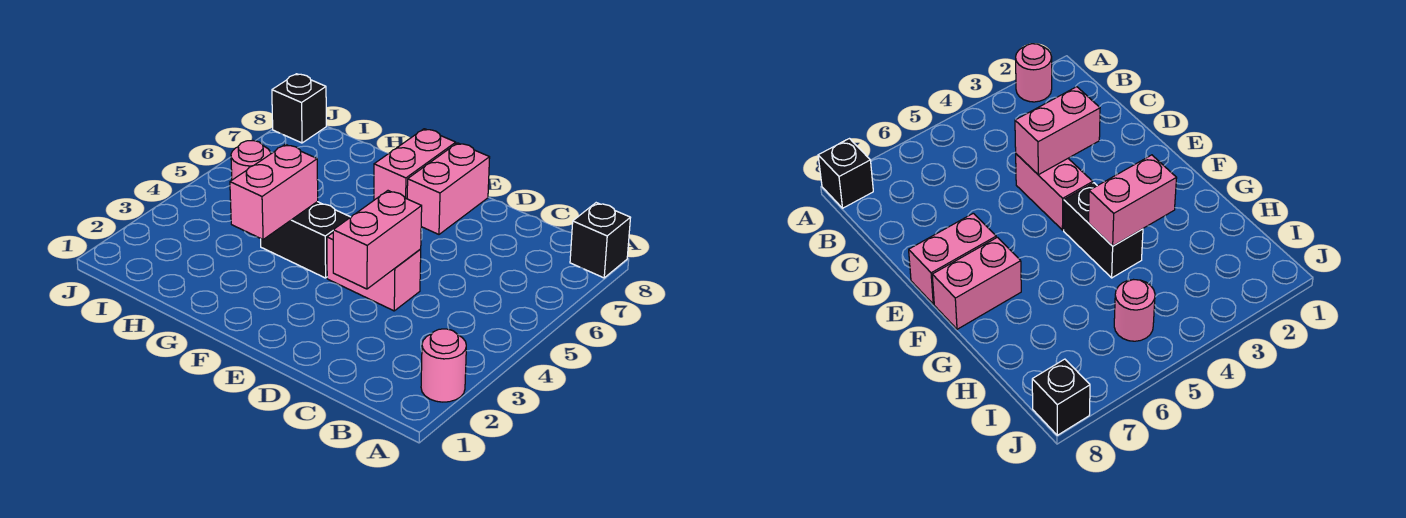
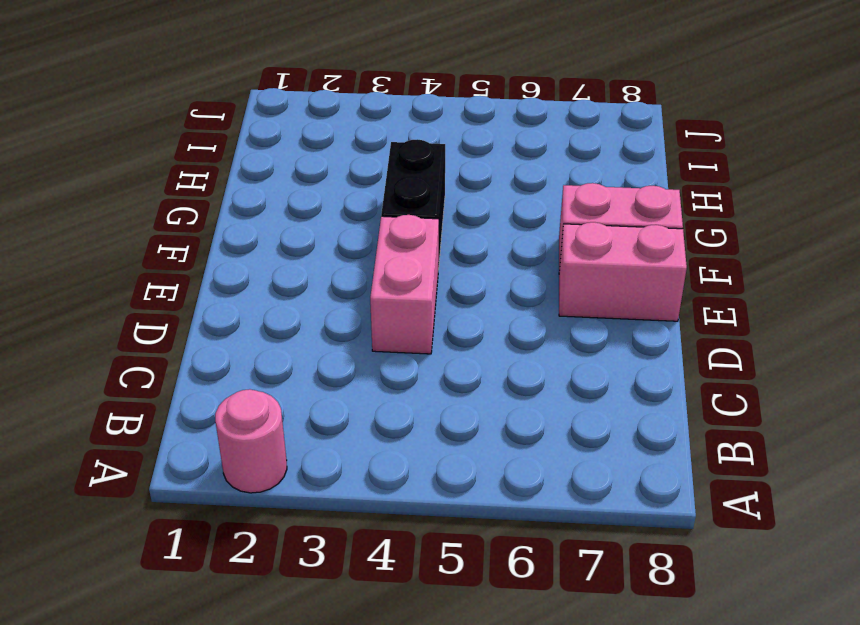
none -> black 1x1 brick [570,203,630,278]
none -> pink 1x1 round brick [231,141,271,180]

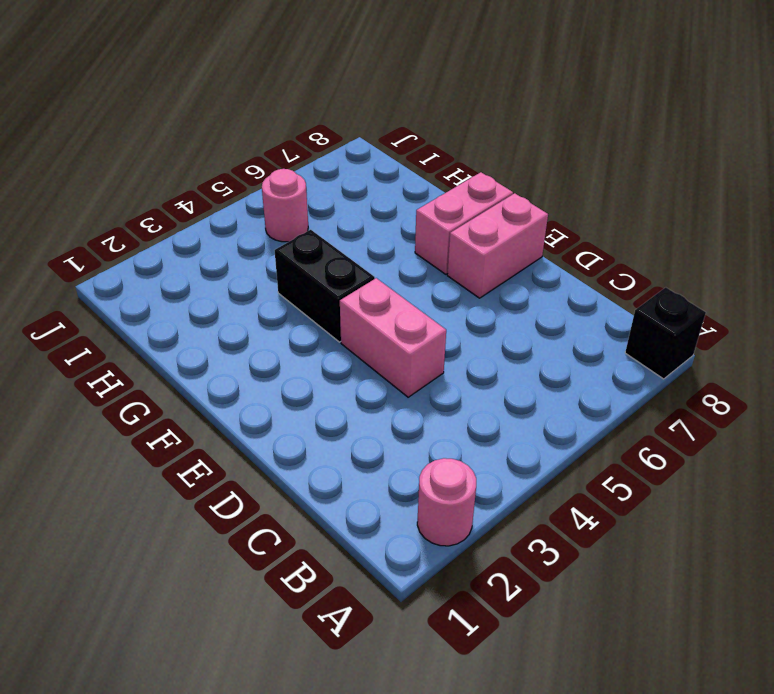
none -> black 1x1 brick [272,74,326,143]
none -> pink 1x2 brick [333,191,422,289]

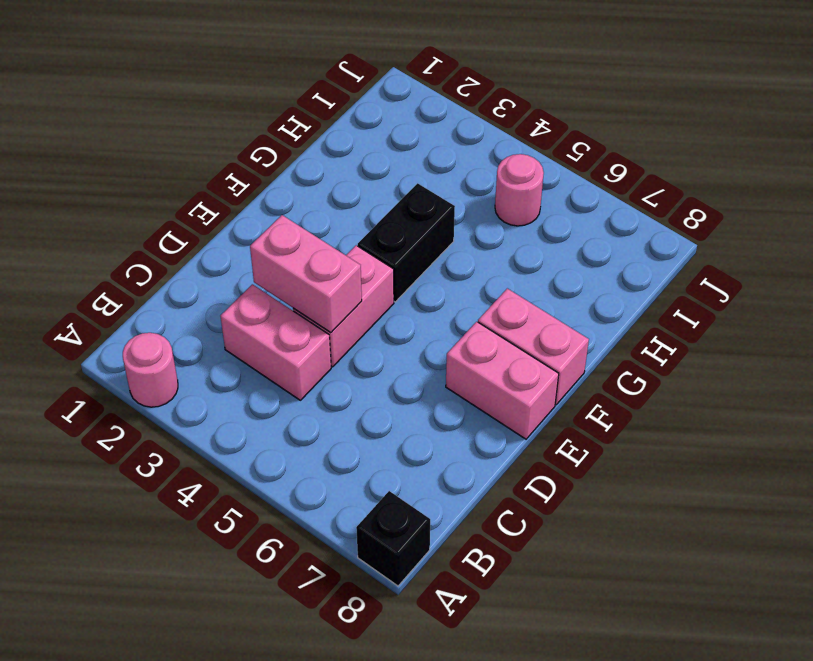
pink 1x2 brick [221,284,331,400] -> pink 1x2 brick moved to [230,144,318,240]
none -> black 1x1 brick [272,74,326,143]

